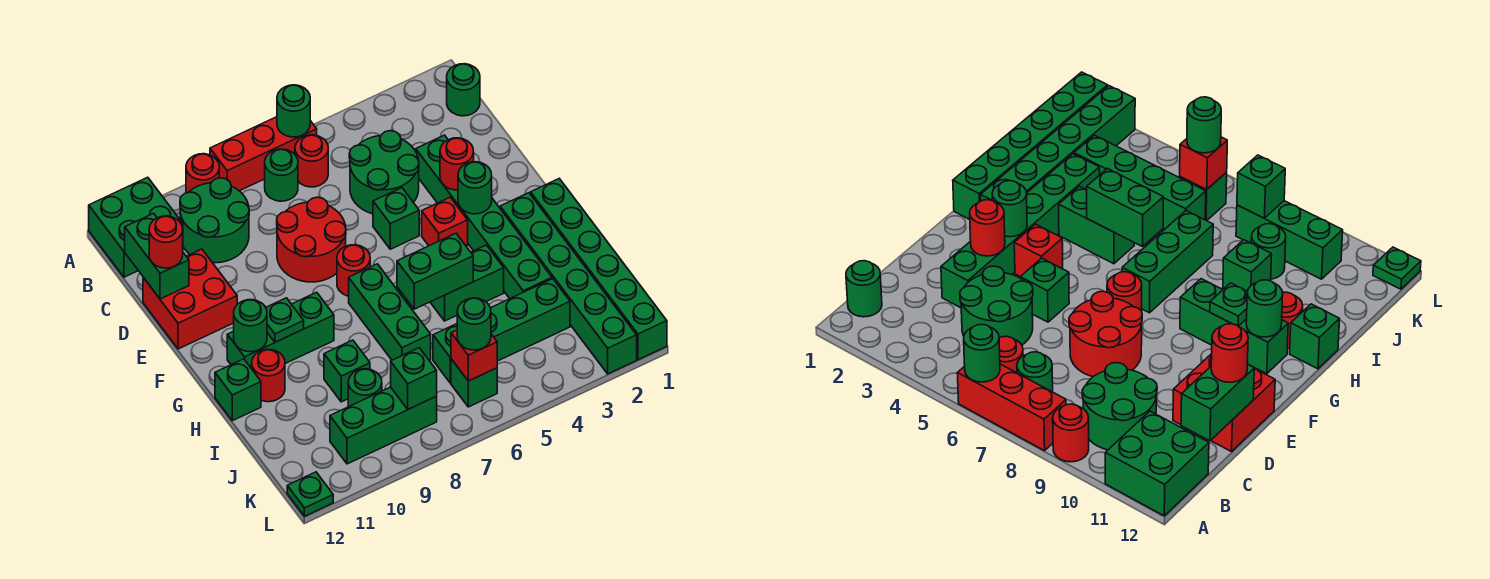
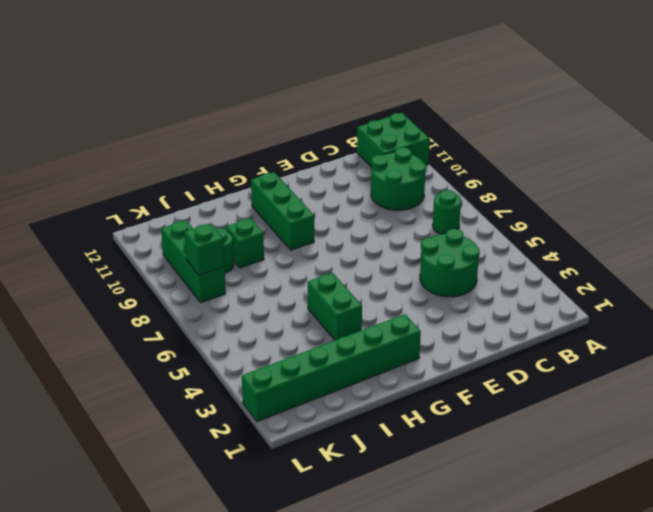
none -> red 1x3 brick [210,117,317,191]
none -> red 1x1 round brick [186,154,219,193]
none -> green 1x1 round brick [447,64,480,116]
none -> red 1x1 round brick [295,135,328,187]

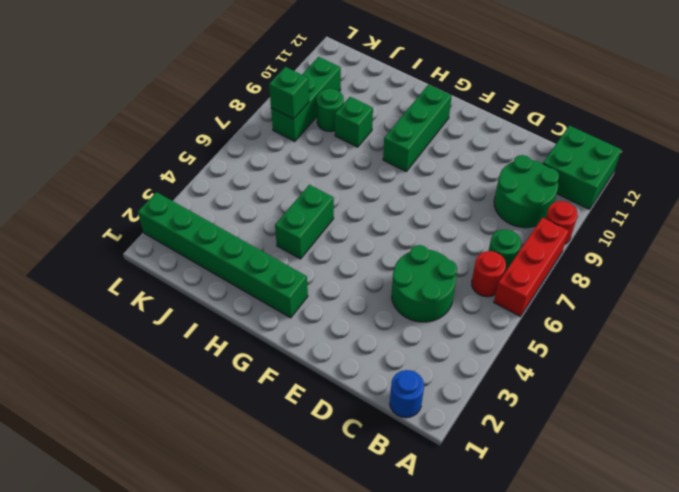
blue 1x1 round brick [390,370,424,418] -> green 1x1 round brick [447,64,480,116]
none -> green 1x6 brick [416,135,552,299]
none -> red 2x2 round brick [277,197,346,282]
none -> red 2x2 brick [143,249,237,349]
none -> green 1x1 brick [373,188,419,249]

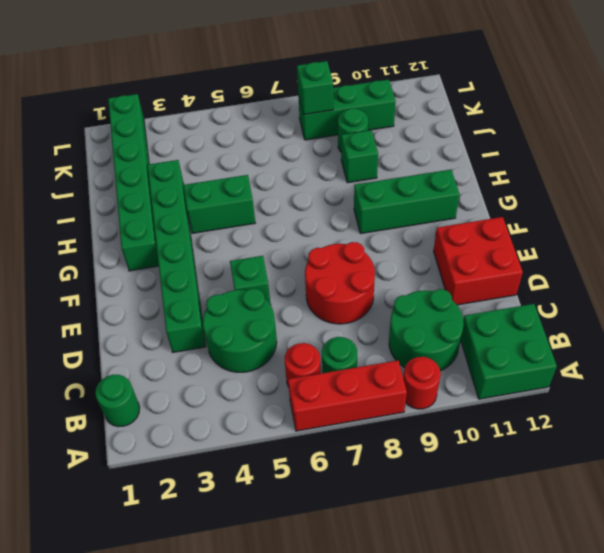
none -> red 1x1 brick [422,197,468,246]
none -> red 1x1 round brick [337,245,370,296]
none -> green 1x6 brick [531,179,667,360]
none -> green 1x3 brick [349,264,431,361]

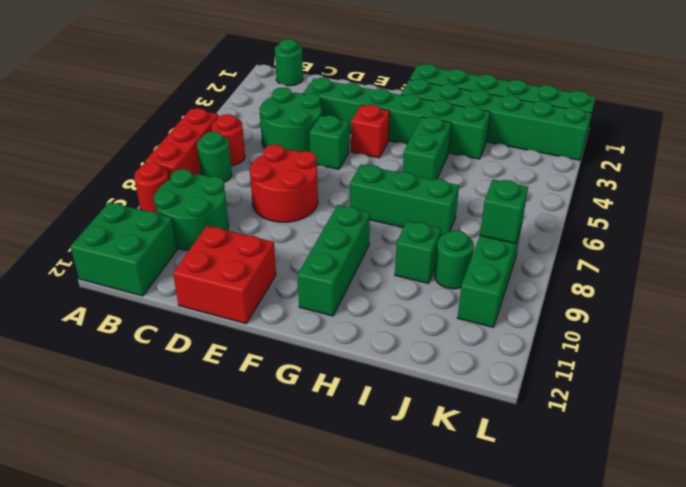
none -> red 1x1 round brick [337,245,370,296]
none -> red 1x1 round brick [252,350,285,402]
none -> green 1x1 brick [215,359,261,421]
none -> green 1x4 brick [433,279,570,383]

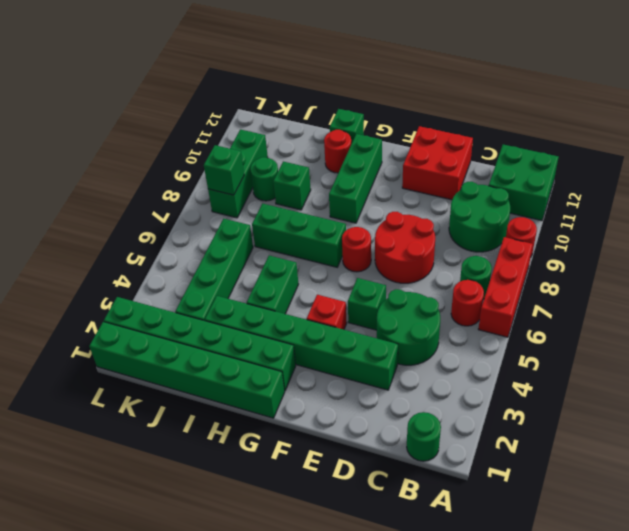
none -> green 1x1 brick [451,359,497,407]
none -> green 1x1 plate [287,472,333,516]
none -> green 1x1 round brick [277,85,310,137]
none -> green 1x2 brick [125,213,189,299]

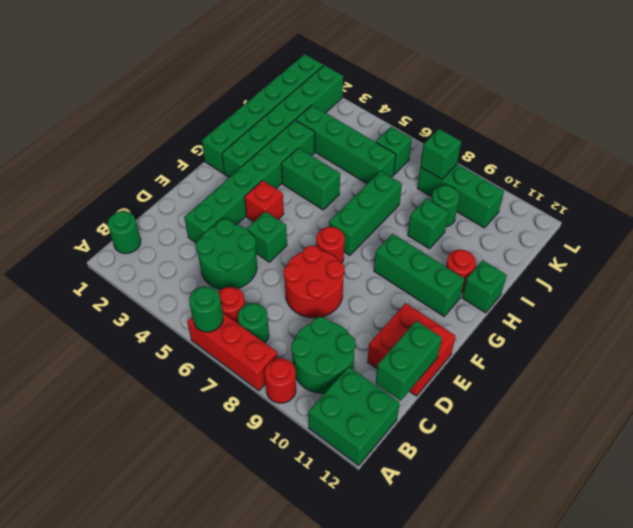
none -> green 1x1 plate [287,472,333,516]
none -> red 1x1 round brick [440,138,474,190]
none -> green 1x1 round brick [458,162,492,214]
none -> green 1x1 plate [266,298,304,342]

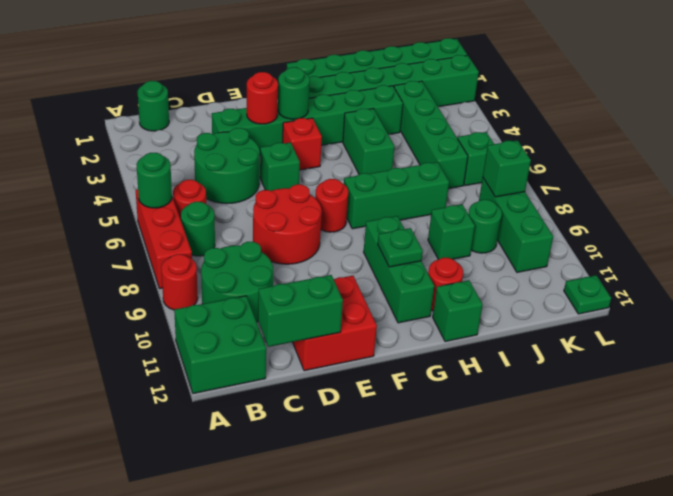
none -> green 1x1 round brick [234,300,267,352]
none -> green 1x2 brick [397,233,473,309]
none -> red 1x1 brick [451,330,497,381]
none -> red 1x1 round brick [149,216,183,268]

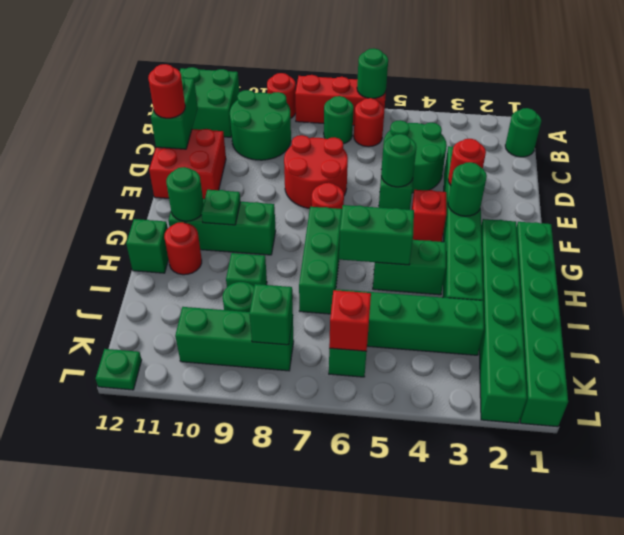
green 1x1 round brick [381,134,416,187] -> green 1x1 round brick moved to [457,298,491,350]

